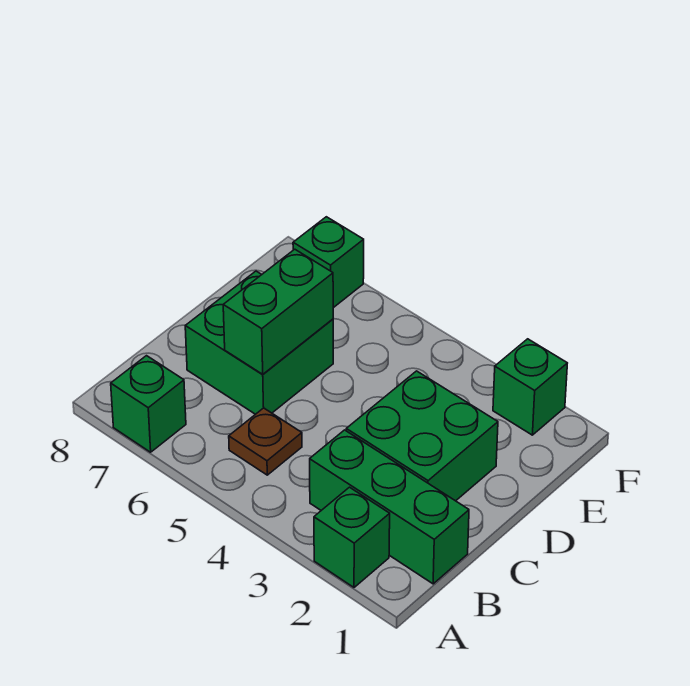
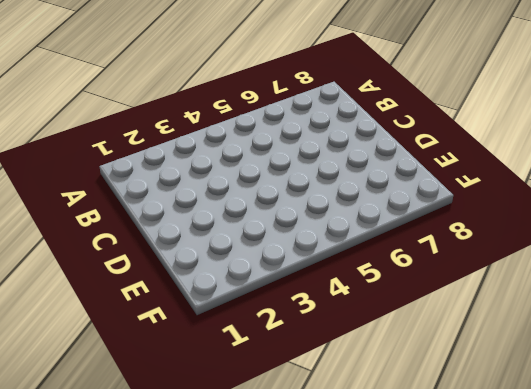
none -> green 1x1 brick [314,487,390,587]
none -> green 1x1 brick [111,356,186,452]

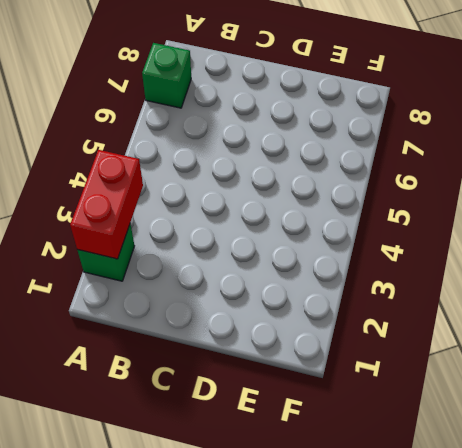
red 1x2 brick [70,150,143,259] -> none
none -> green 1x3 brick [310,430,469,584]
none -> brown 1x1 plate [229,408,302,475]

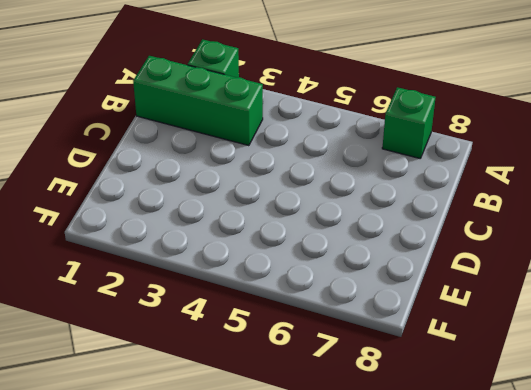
none -> brown 1x1 plate [229,408,302,475]
none -> green 2x2 brick [346,371,498,501]

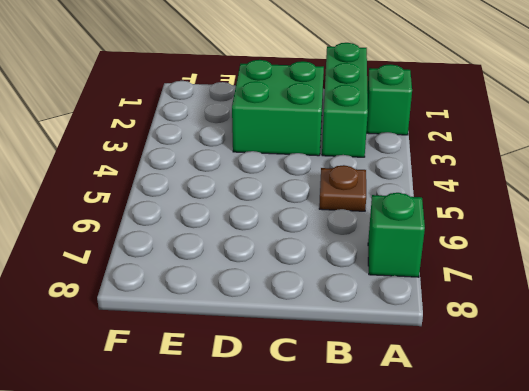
none -> green 2x2 brick [185,271,333,414]
none -> green 1x1 brick [493,339,567,435]

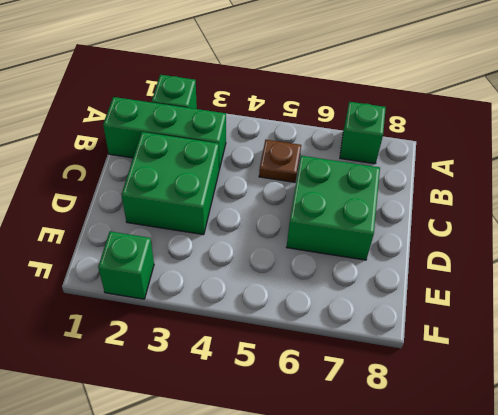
none -> green 1x1 brick [293,217,364,308]
none -> green 1x2 brick [223,249,333,374]

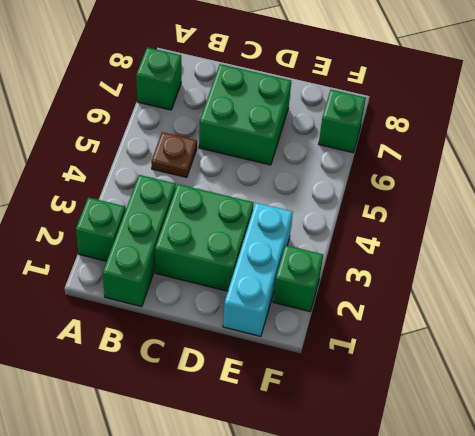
cyan 1x3 brick [223,203,293,336] -> none
none -> green 1x2 brick [223,249,333,374]

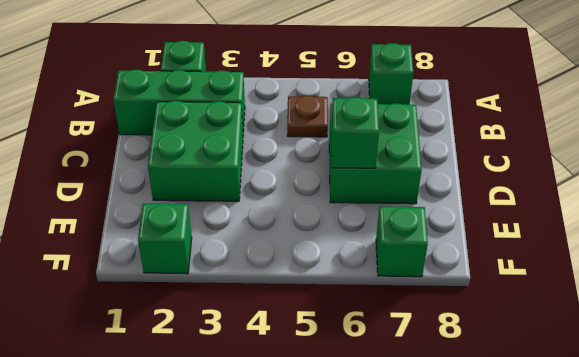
green 1x1 brick [331,97,379,168] -> green 1x2 brick [223,249,333,374]

